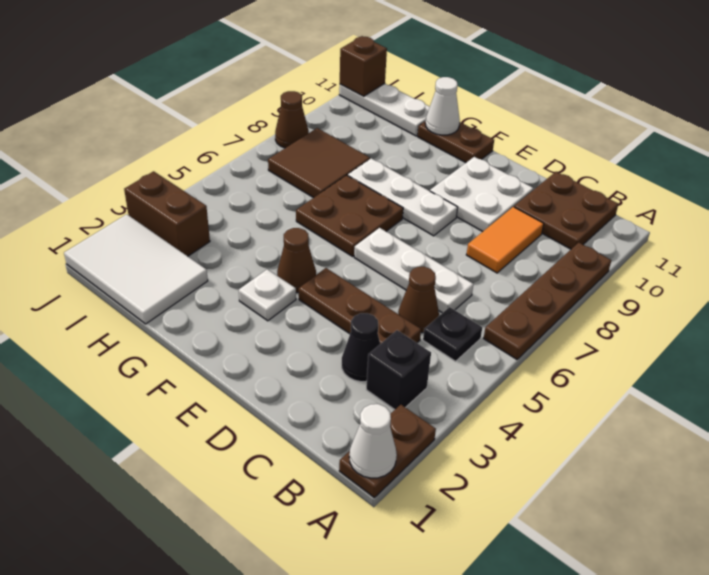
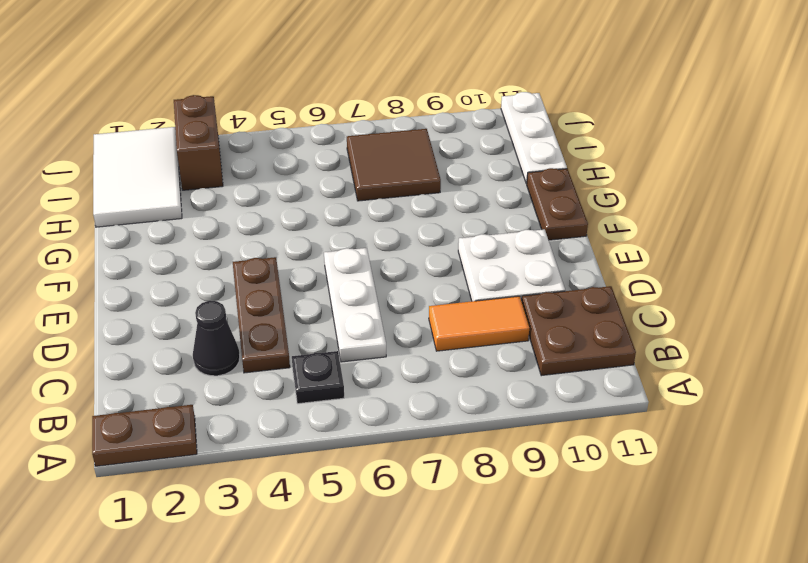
none -> brown 1x4 plate [484,243,611,359]
none -> black 1x1 brick [366,330,431,410]
none -> brown 1x1 cone [398,267,439,333]

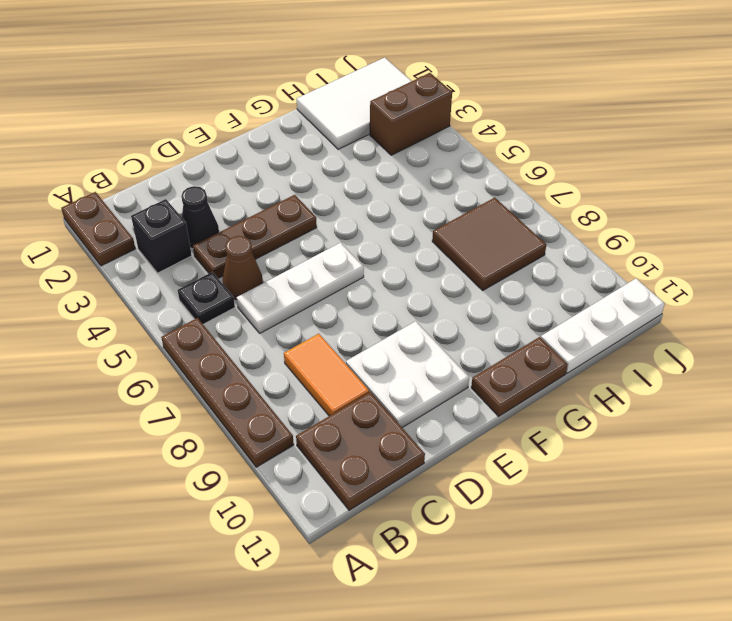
none -> white 1x3 plate [348,158,458,236]
none -> white 1x1 plate [239,269,296,321]
none -> brown 1x1 cone [277,228,316,293]

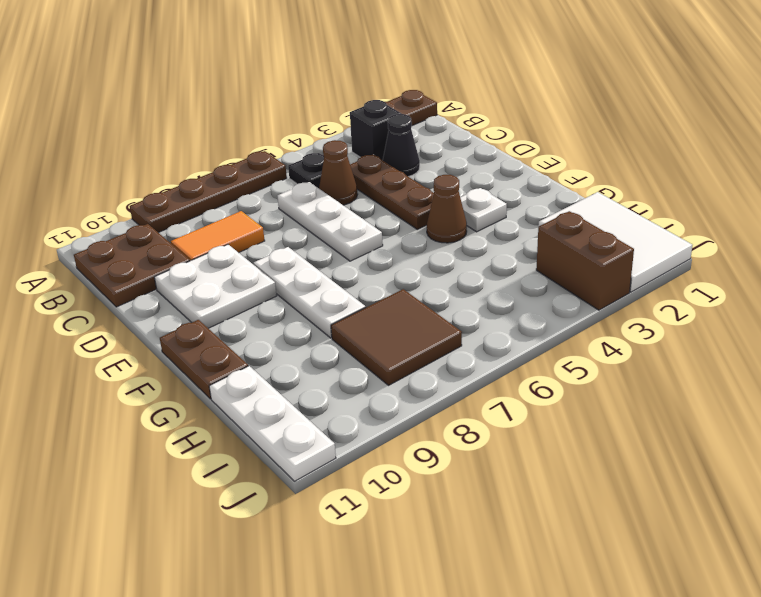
none -> brown 2x2 plate [296,175,403,256]
none -> brown 1x1 cone [275,91,309,148]
none -> white 1x1 cone [349,404,397,478]

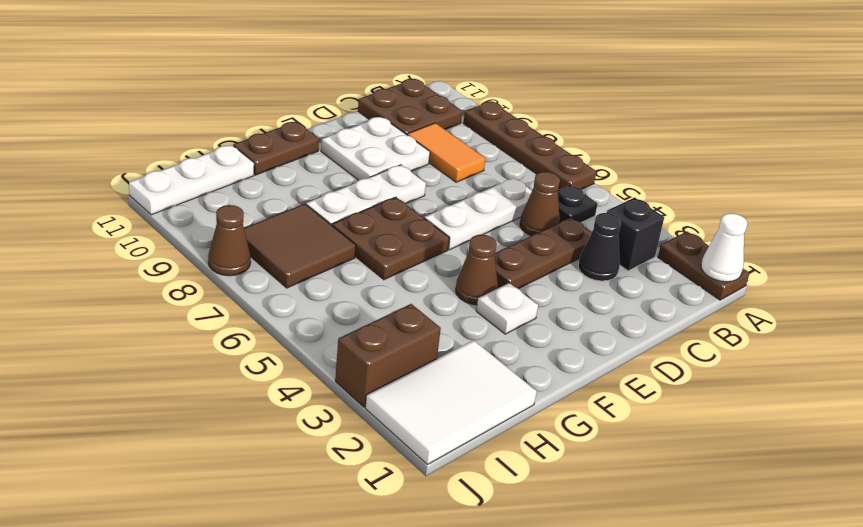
none -> white 1x1 cone [425,77,460,135]
none -> brown 1x1 brick [340,36,387,96]

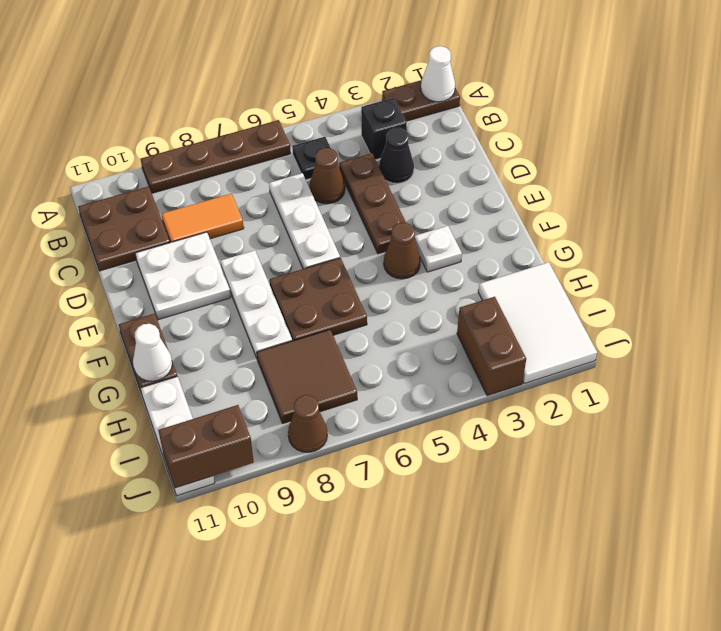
brown 1x2 brick [158,405,253,488] -> brown 1x1 brick [340,36,387,96]

